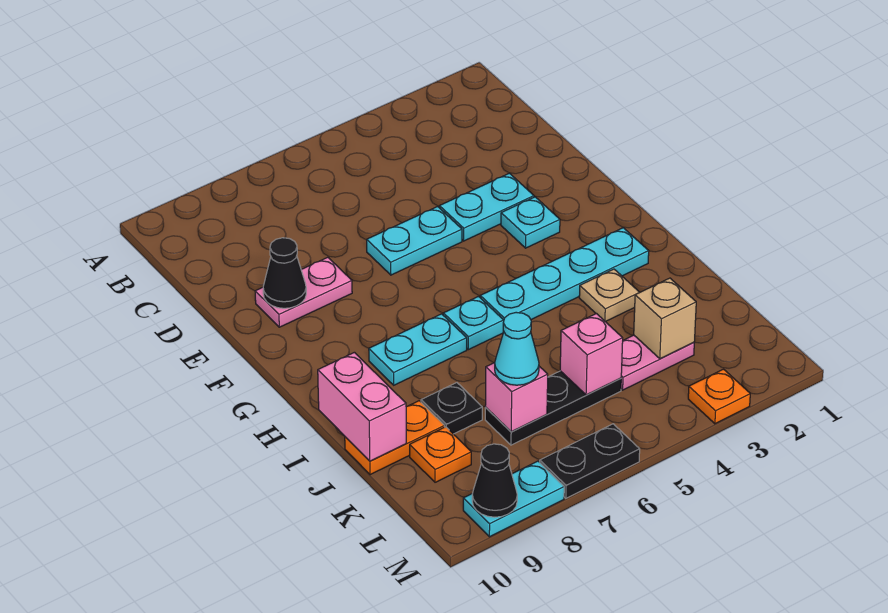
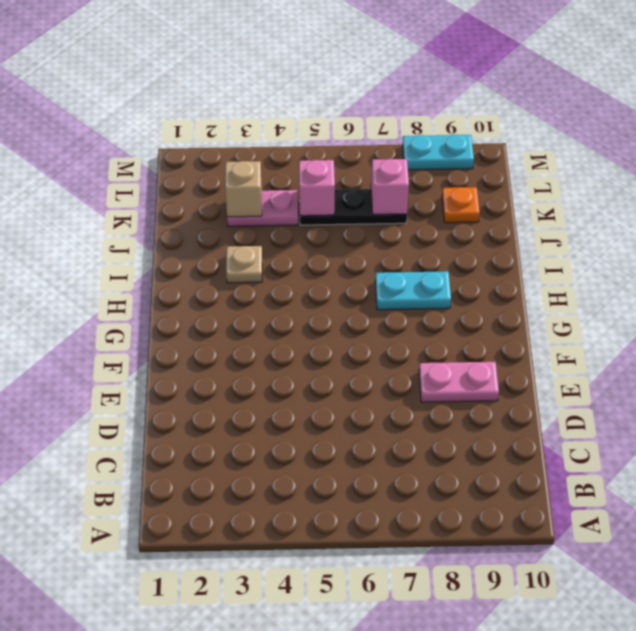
none -> cyan 1x2 plate [439,173,534,241]
none -> cyan 1x2 plate [367,207,462,275]
none -> cyan 1x1 plate [501,197,560,248]

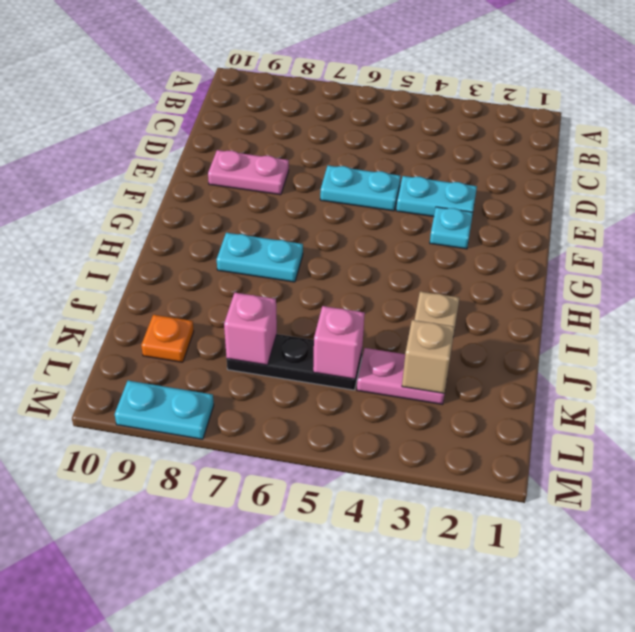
none -> cyan 1x4 plate [480,228,649,320]
none -> cyan 1x1 plate [443,296,504,350]
none -> black 1x1 plate [421,383,482,434]

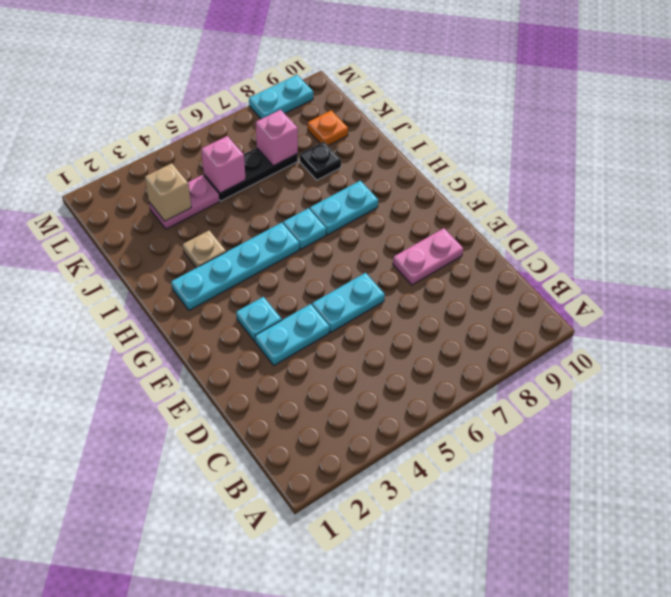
none -> orange 1x2 plate [345,401,445,475]
none -> orange 1x1 plate [688,369,750,424]
none -> black 1x2 plate [540,424,640,498]

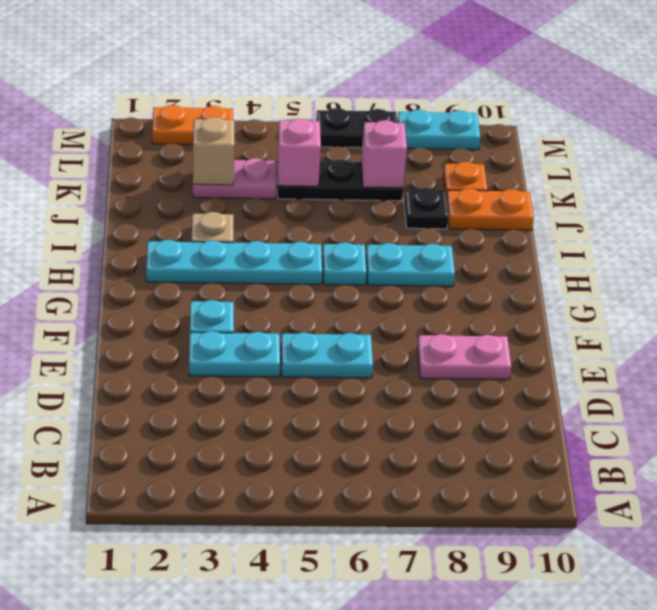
orange 1x2 plate [152,105,233,145] -> orange 1x1 plate [688,369,750,424]
none -> black 1x1 cone [263,238,306,308]
none -> pink 1x2 brick [318,352,406,461]
none -> black 1x1 cone [472,444,517,517]

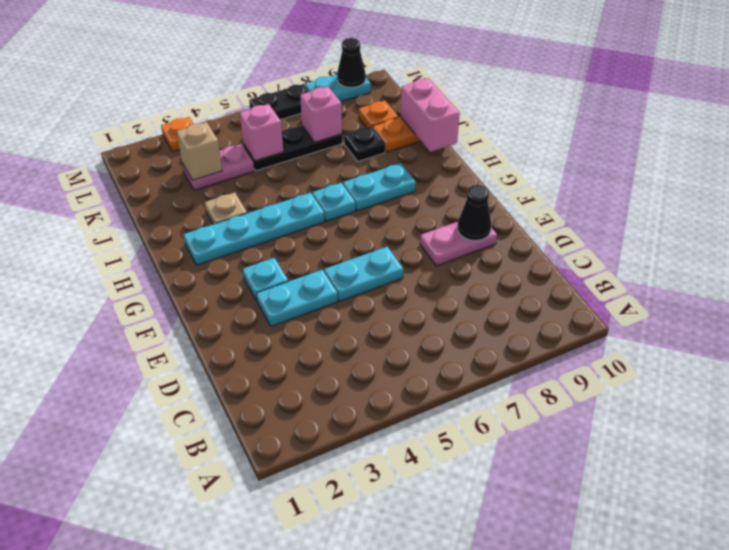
none -> cyan 1x1 cone [495,312,539,385]

